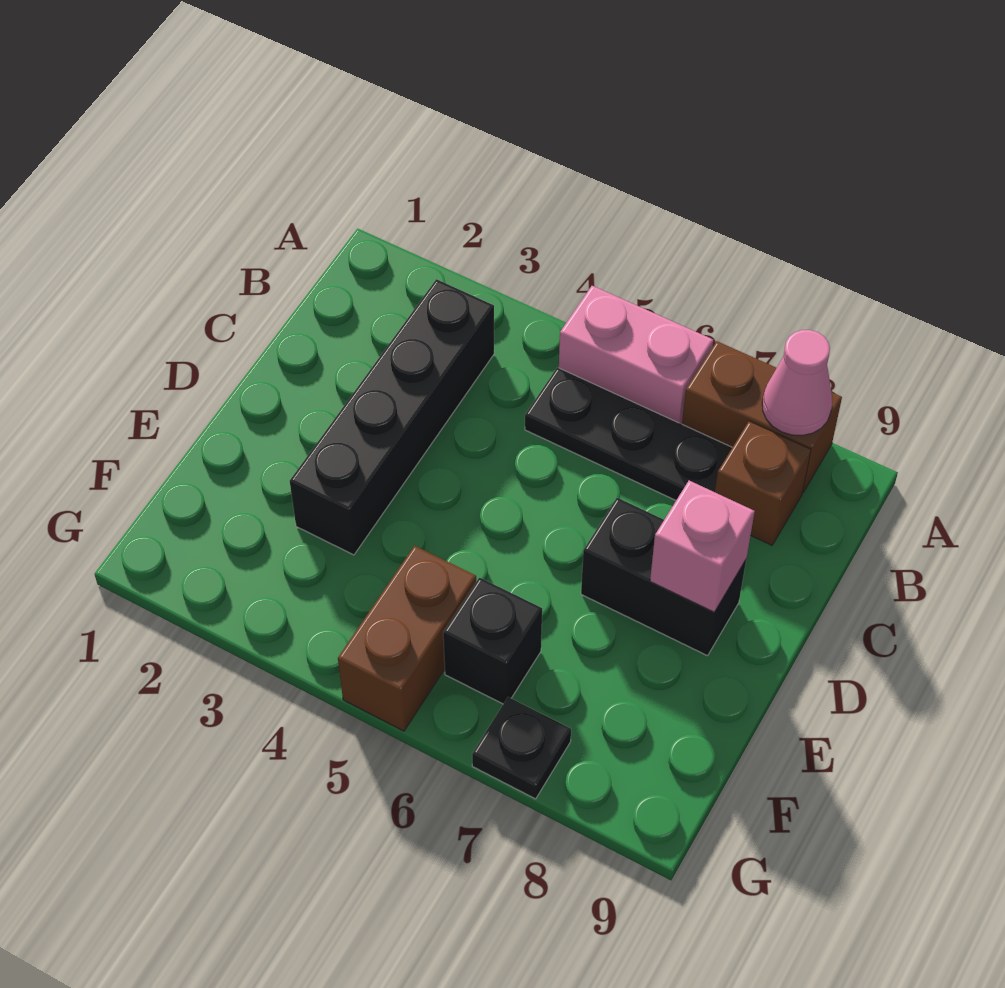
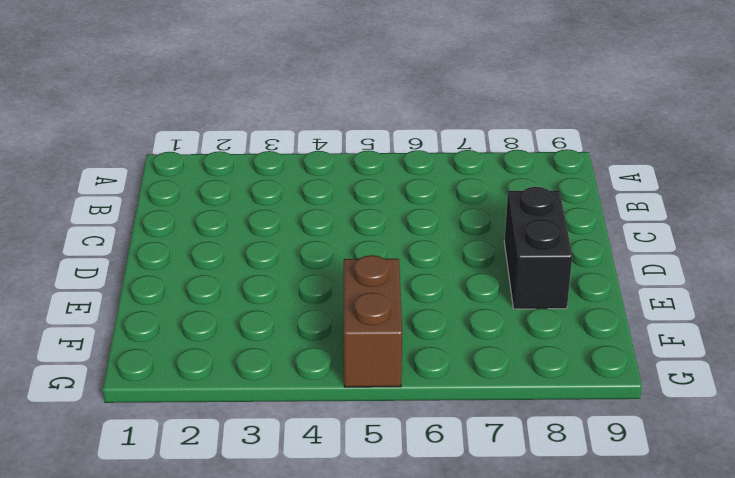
black 1x2 brick [504,187,572,309] -> black 1x2 brick turned to [581,498,746,656]
none -> pink 1x2 brick [559,286,713,424]
none -> brown 1x2 brick [682,341,842,493]

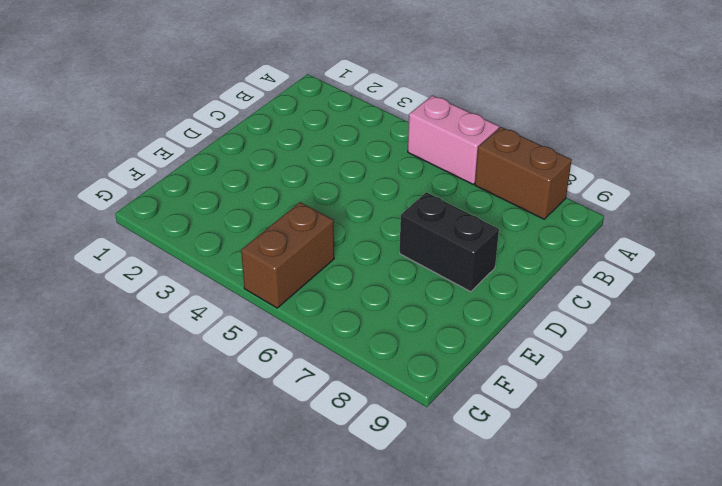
none -> black 1x4 brick [290,279,494,555]
none -> black 1x3 plate [525,367,732,500]

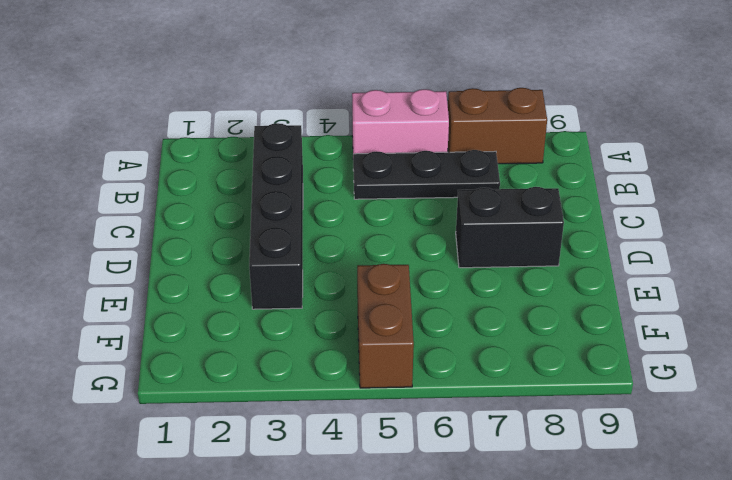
none -> brown 1x1 brick [715,421,811,545]
none -> black 1x1 brick [443,578,542,704]

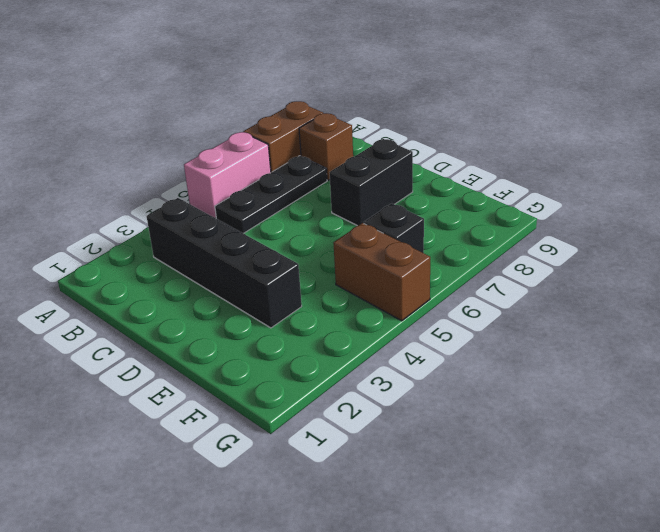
none -> black 1x1 plate [472,697,571,799]
none -> pink 1x1 cone [762,330,832,435]

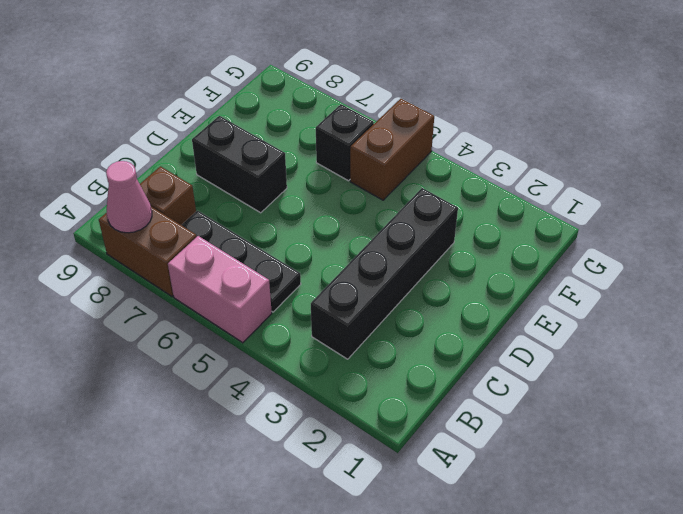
none -> black 1x1 plate [472,697,571,799]
none -> pink 1x1 brick [650,481,755,612]

